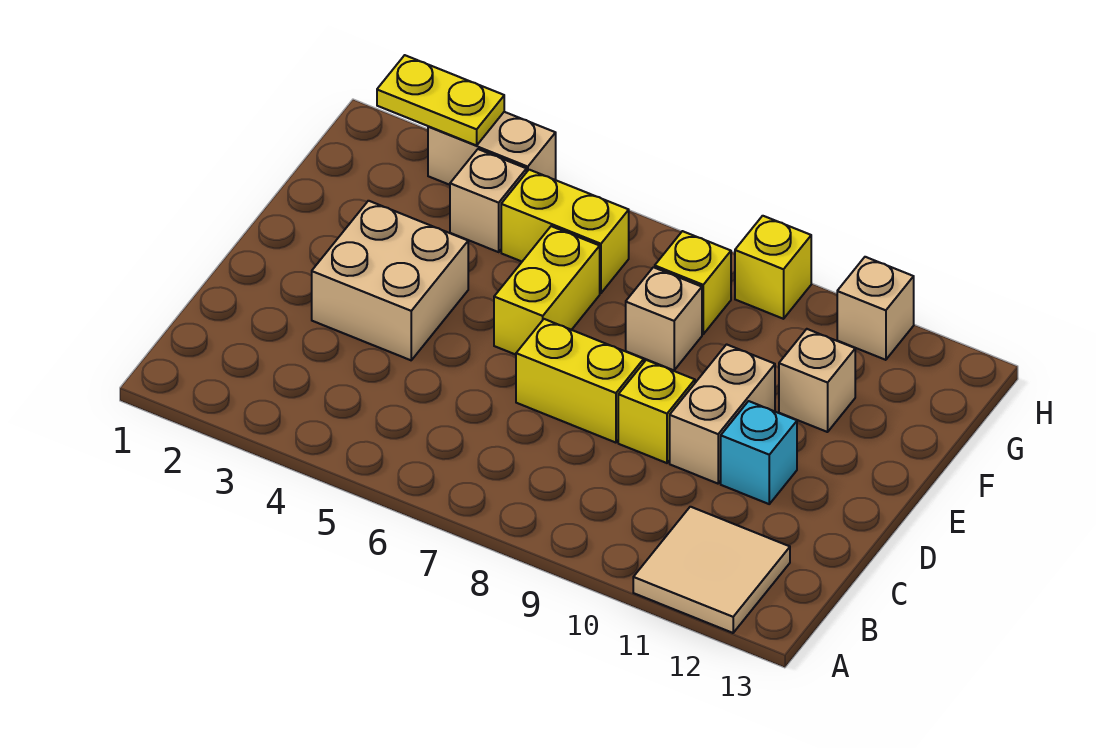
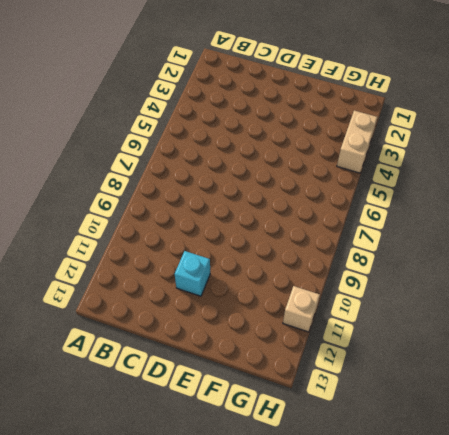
none -> tan 2x2 tile [633,507,790,633]
none -> tan 2x2 brick [312,201,468,360]
none -> yellow 1x2 brick [516,319,644,443]

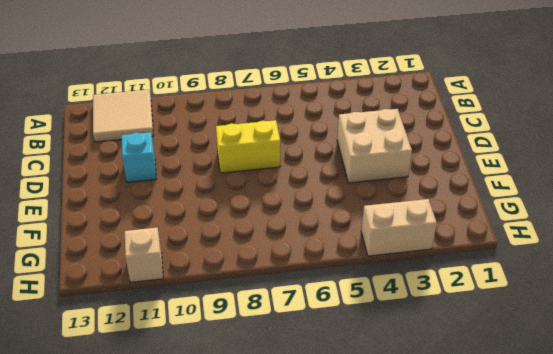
none -> yellow 1x1 brick [618,360,695,463]
none -> tan 1x2 brick [670,344,775,484]
none -> yellow 1x2 brick [494,226,600,355]

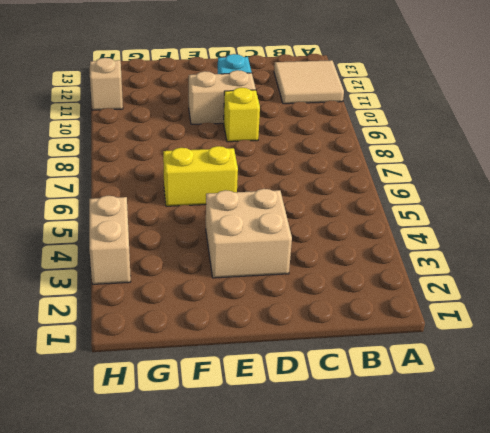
none -> yellow 1x2 brick [516,319,644,443]
none -> tan 1x1 brick [626,267,702,370]
none -> tan 1x1 brick [779,329,855,432]

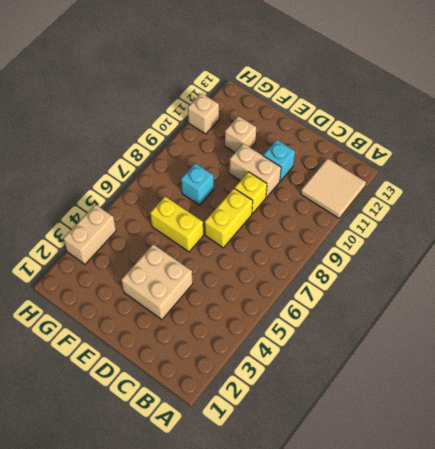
cyan 1x1 brick [181,163,214,205] -> tan 1x1 brick [626,267,702,370]
none -> tan 1x1 brick [450,149,526,252]
none -> yellow 1x2 brick [501,170,629,293]
none -> yellow 1x1 brick [655,231,731,334]

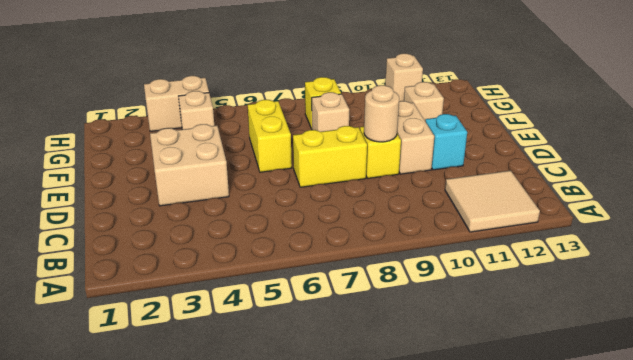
tan 1x1 round brick [364,85,399,142] -> none
none -> yellow 1x2 brick [501,170,629,293]
none -> yellow 1x1 brick [735,216,811,319]
none -> yellow 1x2 plate [377,55,504,145]

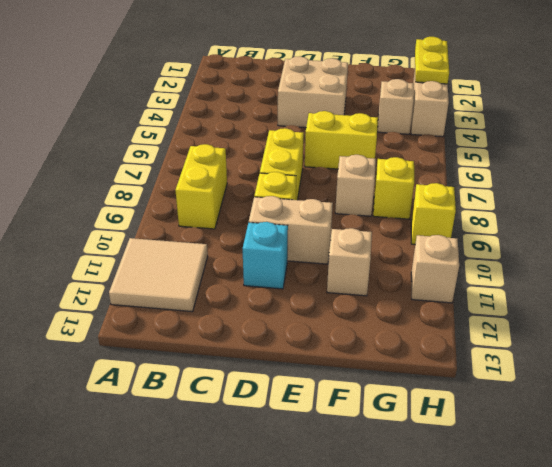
yellow 1x2 brick [175,144,227,229] -> yellow 1x2 brick moved to [501,170,629,293]

